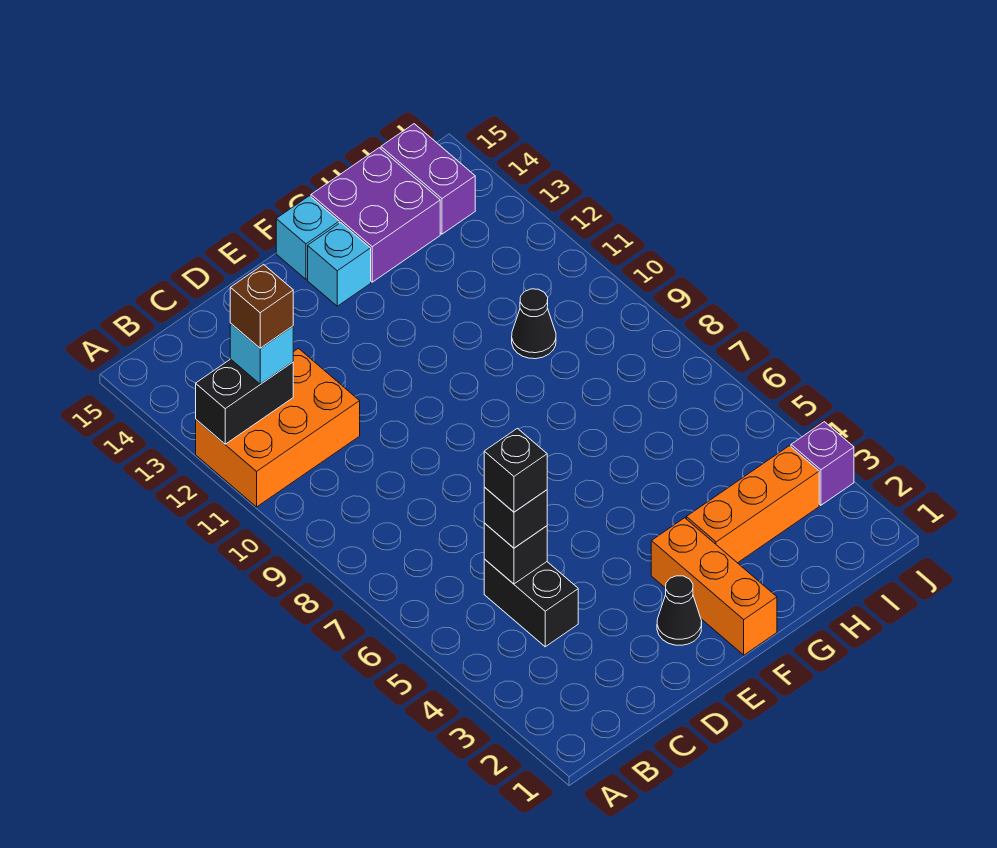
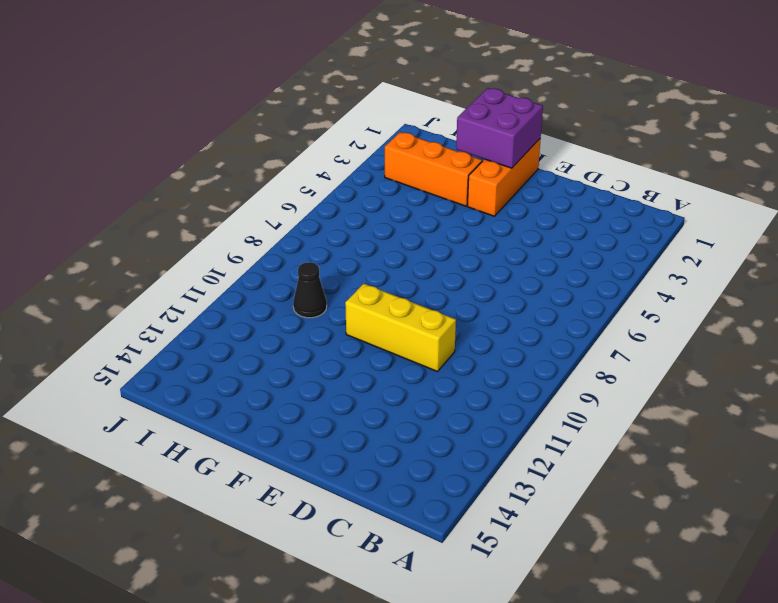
yellow 1x3 brick [345,284,456,372] -> none
purple 2x2 brick [456,88,543,168] -> purple 2x2 brick moved to [311,148,440,282]
none -> orange 2x3 brick [196,348,360,507]
none -> black 1x2 brick [484,559,578,647]
none -> black 1x1 cone [657,576,702,645]

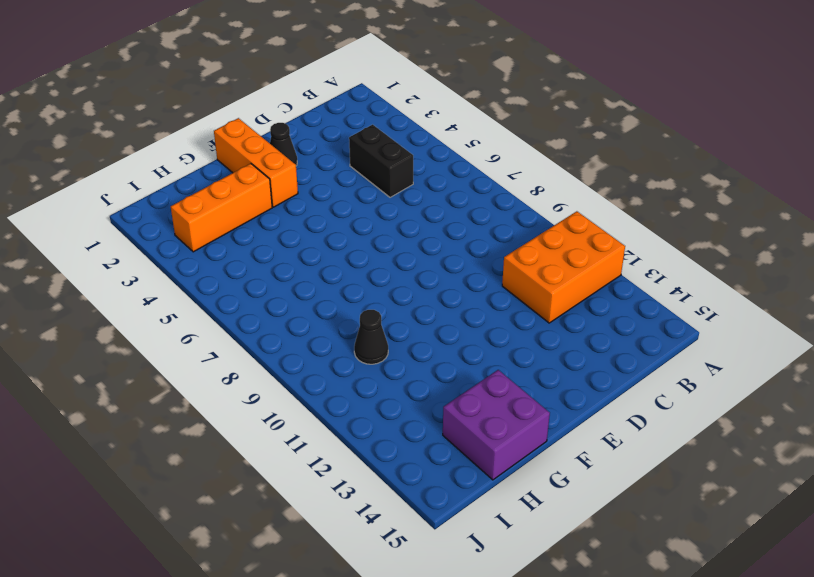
none -> cyan 1x1 brick [308,223,371,306]
none -> cyan 1x1 brick [276,196,339,279]
none -> purple 1x2 brick [381,124,475,234]

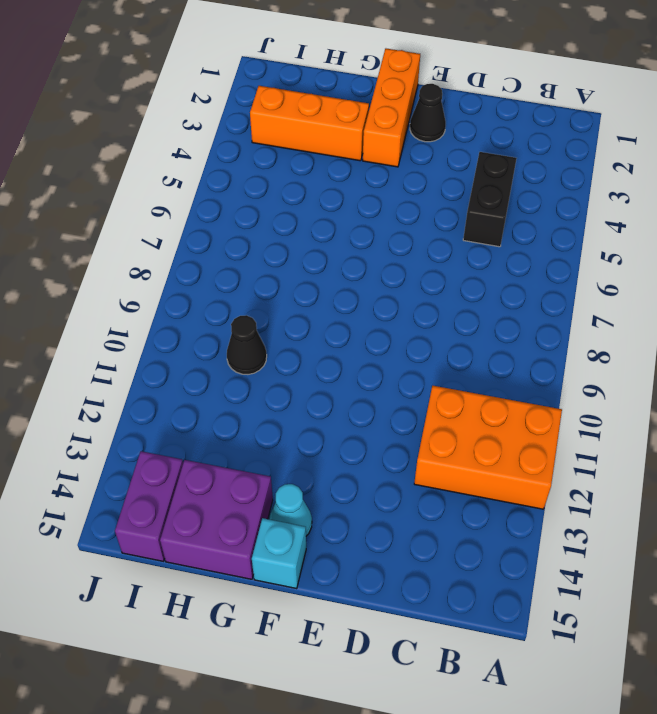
cyan 1x1 cone [269,484,312,536] -> cyan 1x1 brick [308,223,371,306]
none -> purple 1x1 brick [791,422,854,505]
none -> black 1x2 brick [196,359,293,444]
none -> black 1x1 brick [484,523,547,584]

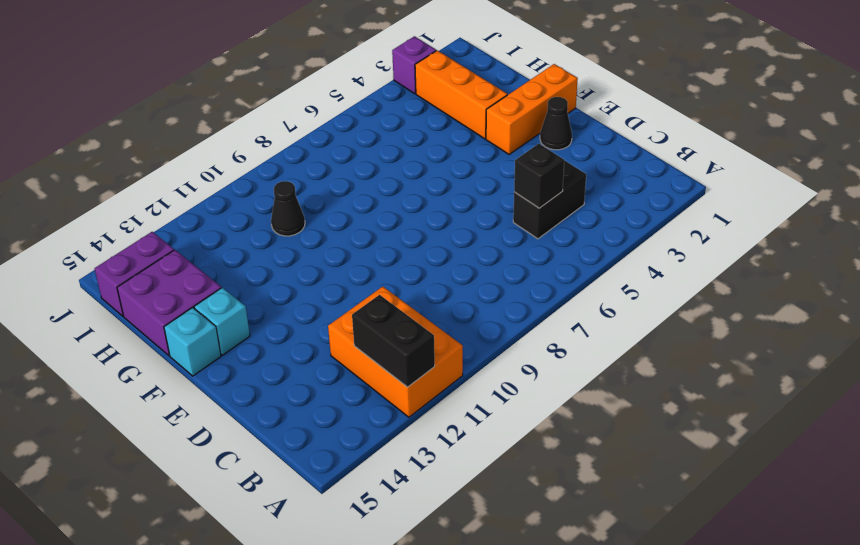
none -> cyan 1x1 brick [230,324,293,384]
none -> black 1x1 brick [484,487,547,548]
none -> brown 1x1 brick [230,265,293,348]

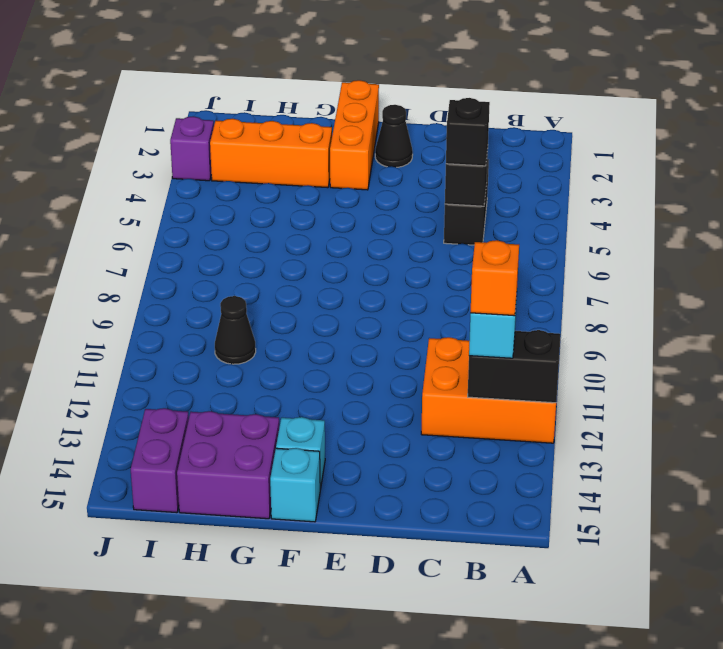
orange 1x1 brick [471,240,519,316] -> brown 1x1 brick [230,265,293,348]
none -> black 1x1 brick [484,428,547,512]

